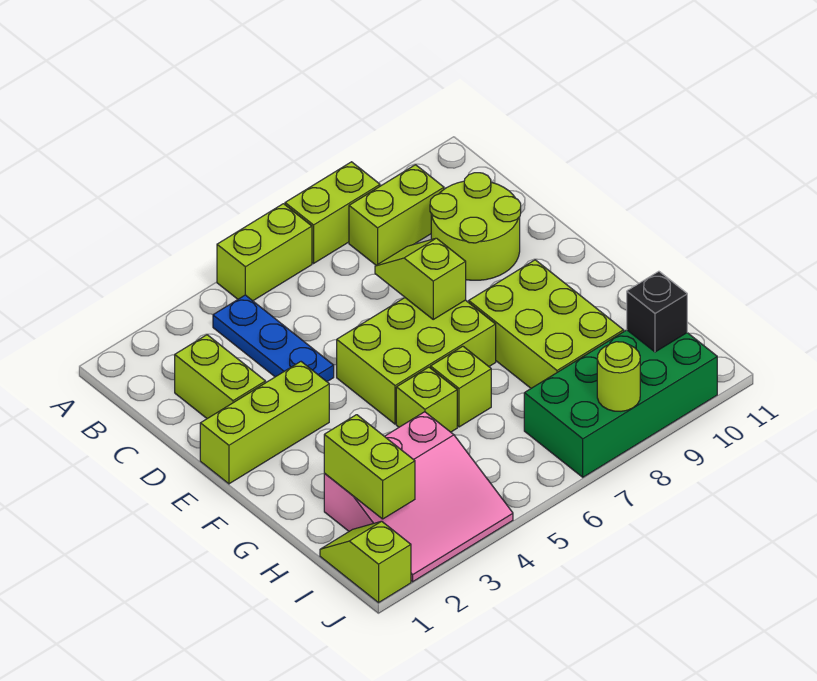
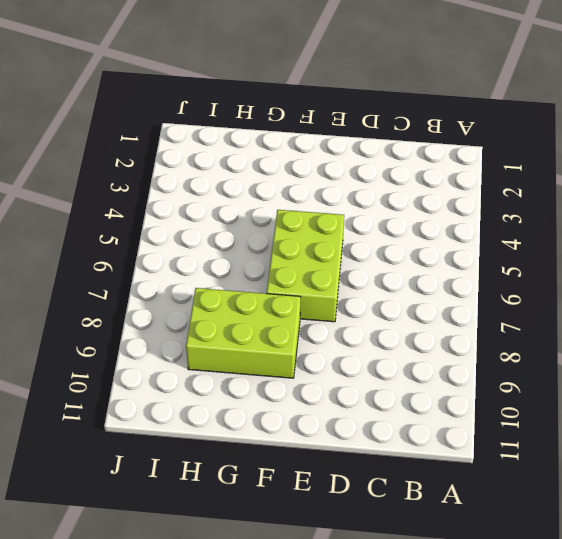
none -> lime 1x2 brick [217,204,312,301]
none -> lime 1x2 brick [285,162,380,263]
none -> blue 1x3 plate [213,295,334,381]

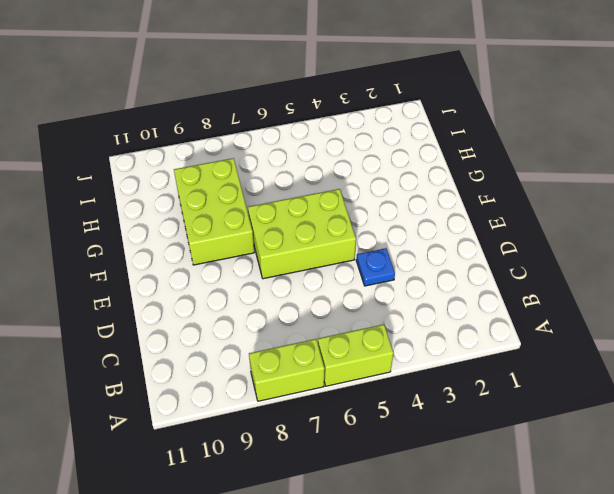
blue 1x1 plate [356,248,395,286] -> blue 1x3 plate [213,295,334,381]
none -> lime 1x2 brick [349,165,444,265]
none -> lime 1x2 brick [175,335,265,419]
none -> lime 2x2 round brick [430,173,521,280]

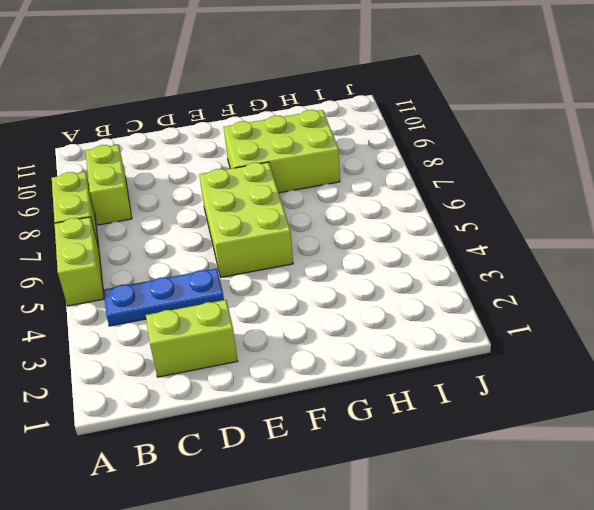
none -> lime 2x2 round brick [430,173,521,280]
none -> lime 1x3 brick [200,362,329,484]
none -> lime 1x1 brick [396,367,457,432]

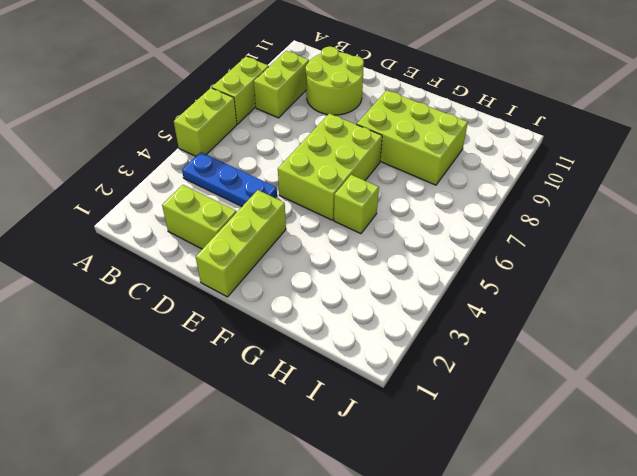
none -> lime 1x1 brick [431,346,491,427]
none -> pink 3x3 slope [324,412,513,582]
none -> lime 1x2 slope [320,521,411,603]

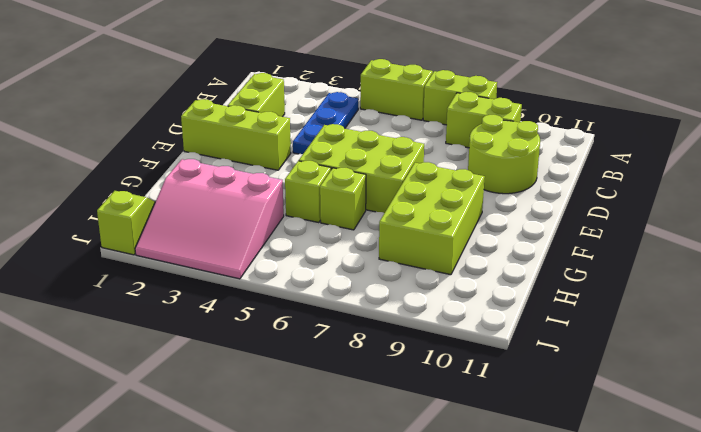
none -> green 2x4 brick [524,330,717,477]
none -> lime 1x2 slope [375,238,466,319]
none -> lime 1x2 brick [324,415,415,519]

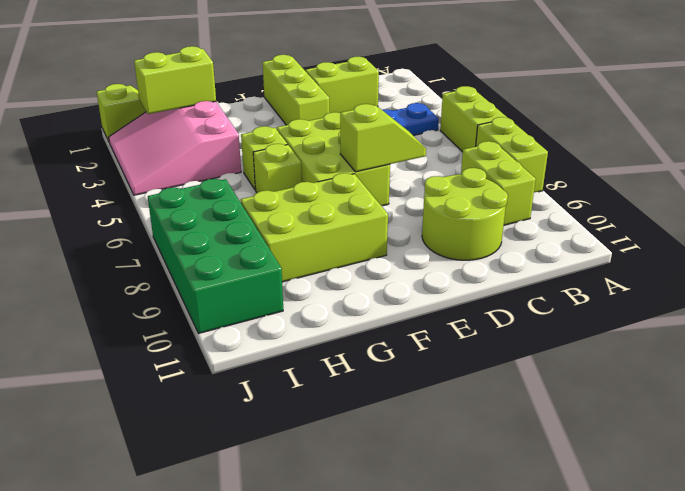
none -> black 1x1 brick [627,271,687,352]
none -> lime 1x1 round brick [597,342,640,411]

